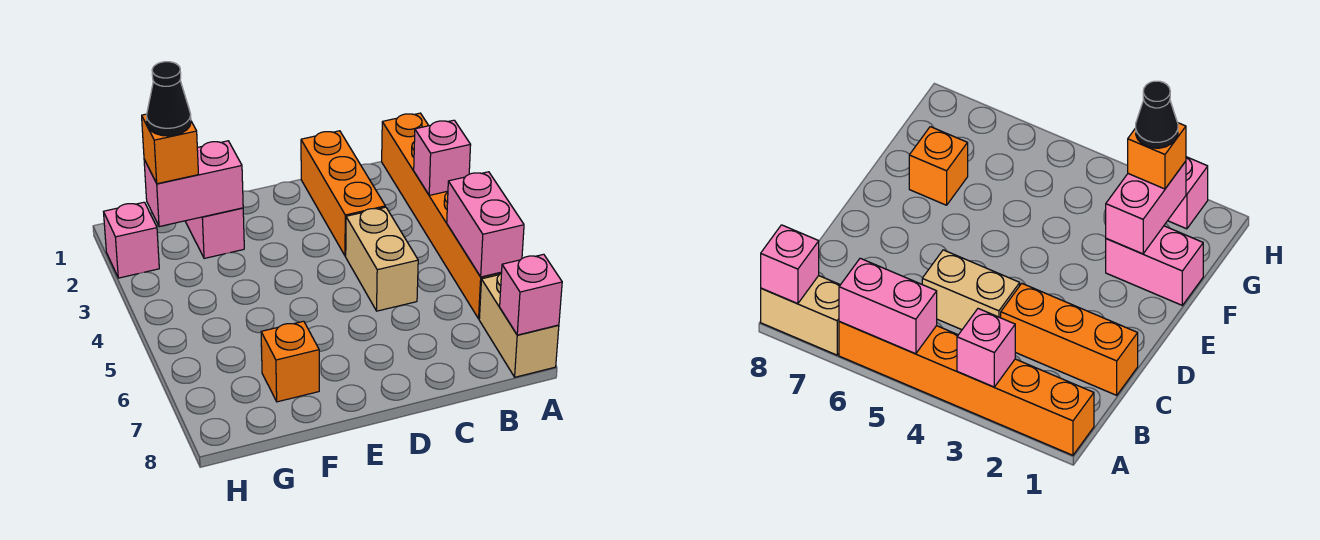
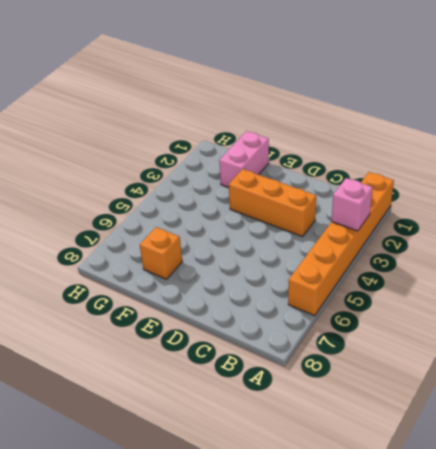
orange 1x3 brick [229,169,316,237] -> orange 1x3 brick turned to [301,131,385,256]
none -> tan 1x2 brick [479,273,559,377]
none -> tan 1x2 brick [346,207,418,311]
none -> pink 1x1 brick [104,202,159,278]

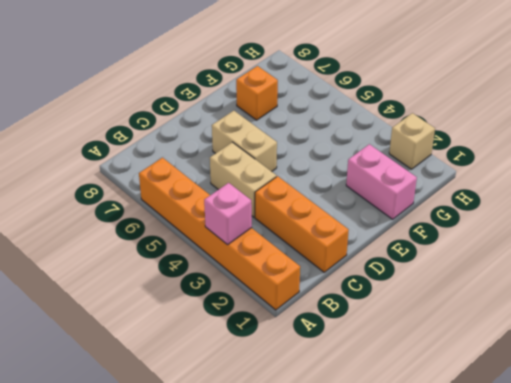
tan 1x2 brick [212,111,277,171] -> tan 1x2 brick moved to [479,273,559,377]
tan 1x1 brick [389,113,435,169] -> pink 1x1 brick [104,202,159,278]
none -> pink 1x2 brick [447,172,524,277]
none -> pink 1x1 brick [500,254,562,335]
none -> pink 1x2 brick [144,141,243,227]

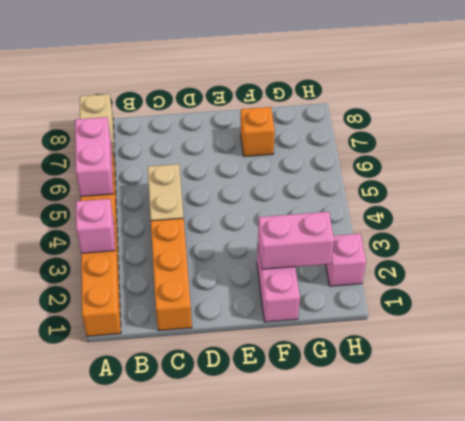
none -> pink 1x1 brick [500,254,562,335]
none -> orange 1x1 brick [142,114,198,184]
none -> black 1x1 cone [146,62,191,136]

